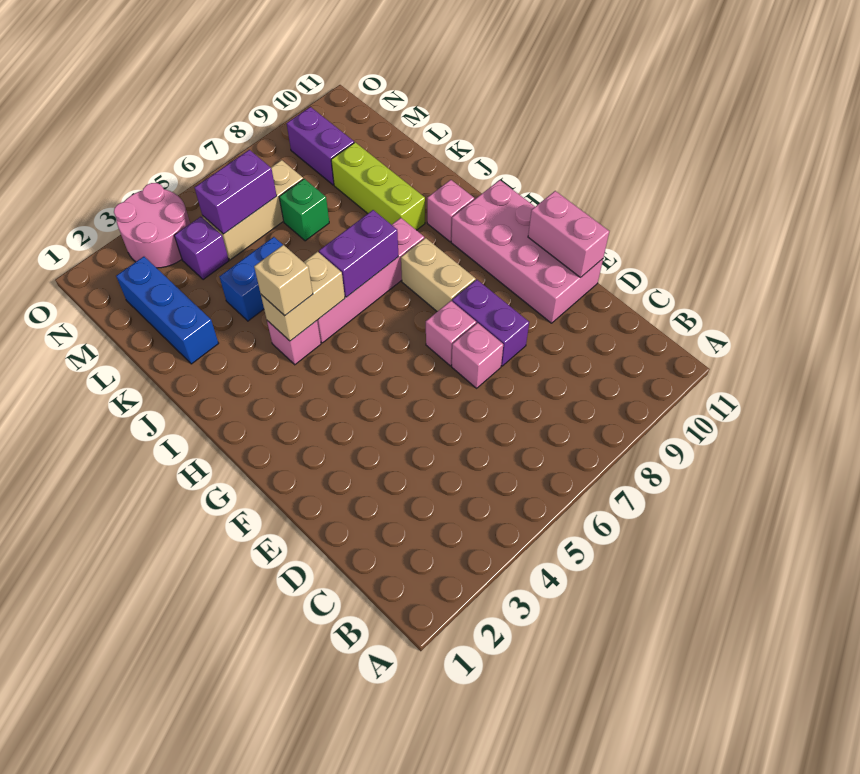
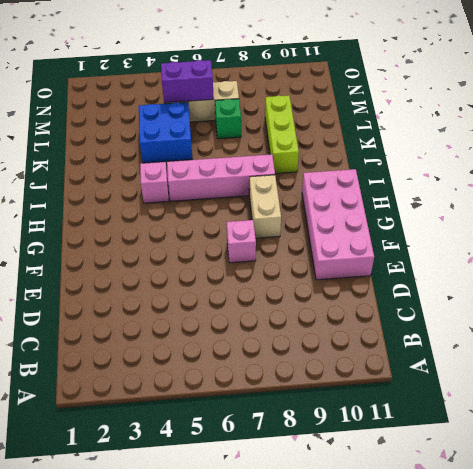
blue 2x2 brick [139,102,192,163] -> blue 1x2 brick [219,237,283,321]
none -> pink 1x1 brick [452,323,503,388]
none -> purple 1x2 brick [452,280,529,366]
none -> pink 1x1 brick [427,180,474,242]

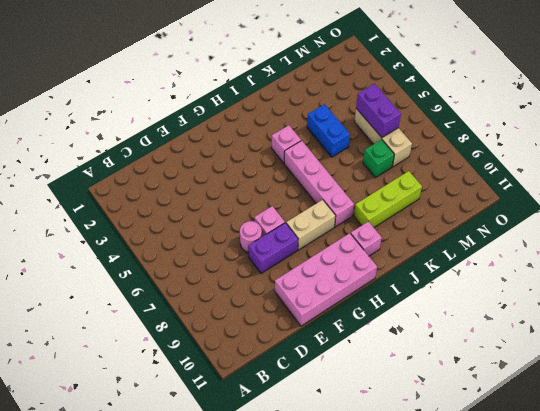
pink 1x1 round brick [240,221,262,253] -> pink 1x1 brick [452,323,503,388]
none -> blue 1x3 brick [116,257,219,364]
none -> purple 1x1 brick [174,217,229,280]
none -> purple 1x2 brick [287,107,354,185]

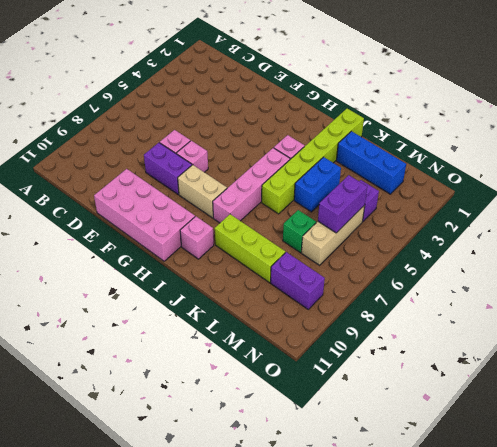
lime 1x6 brick [262,109,364,214] -> none
none -> pink 2x2 round brick [114,183,190,268]
none -> pink 1x2 brick [528,191,609,278]
none -> tan 1x2 brick [261,252,345,341]

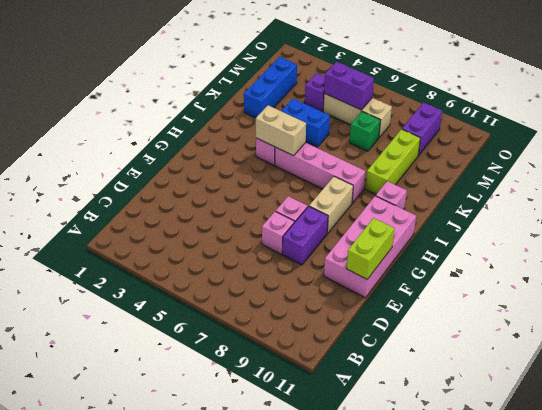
lime 1x2 brick [347,218,394,279] -> pink 1x2 brick [528,191,609,278]
none -> pink 2x2 round brick [114,183,190,268]
none -> purple 1x2 brick [319,210,399,297]
none -> tan 1x1 brick [254,245,313,316]

